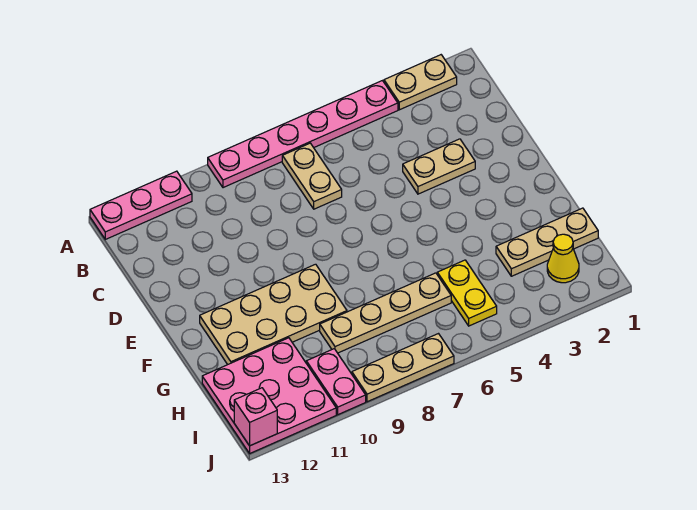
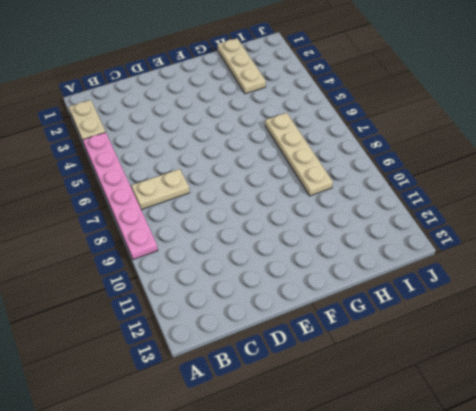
none -> pink 1x3 plate [90,171,192,239]
none -> tan 1x2 plate [403,139,475,194]
none -> tan 2x4 plate [200,264,347,364]

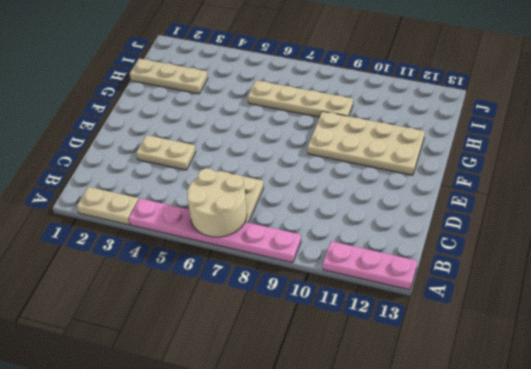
tan 2x2 round brick [187,168,247,237] -> none
none -> yellow 1x2 plate [437,260,497,326]
none -> pink 3x3 plate [202,338,336,453]
none -> yellow 1x1 cone [547,234,579,283]

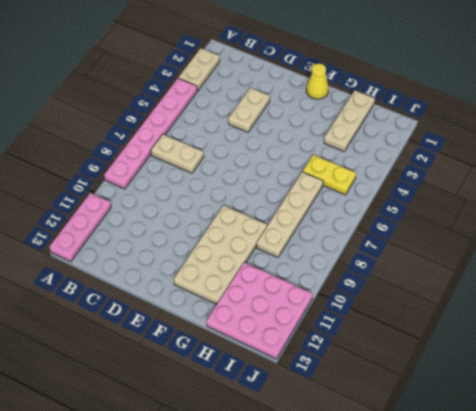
yellow 1x1 cone [306,64,329,99] -> yellow 1x1 cone moved to [547,234,579,283]
none -> pink 1x2 plate [306,349,366,415]
none -> tan 1x3 plate [352,334,454,402]
none -> pink 1x1 brick [234,388,277,446]

